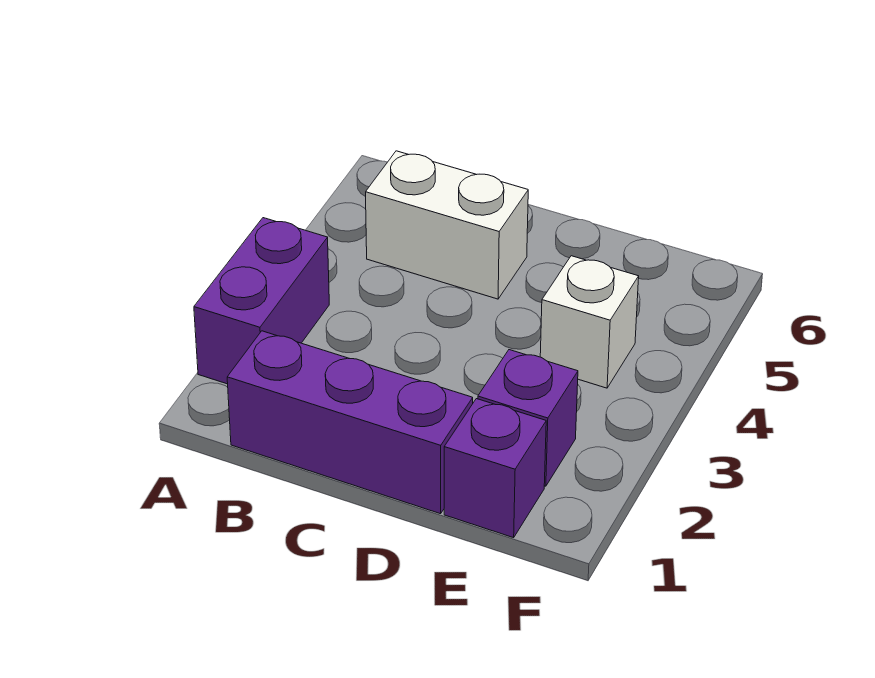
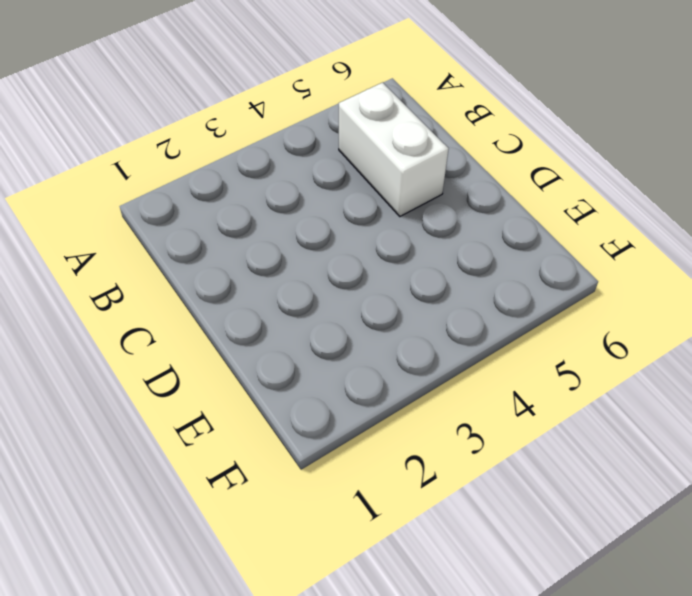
none -> purple 1x2 brick [194,218,329,384]
none -> purple 1x3 brick [227,331,473,514]

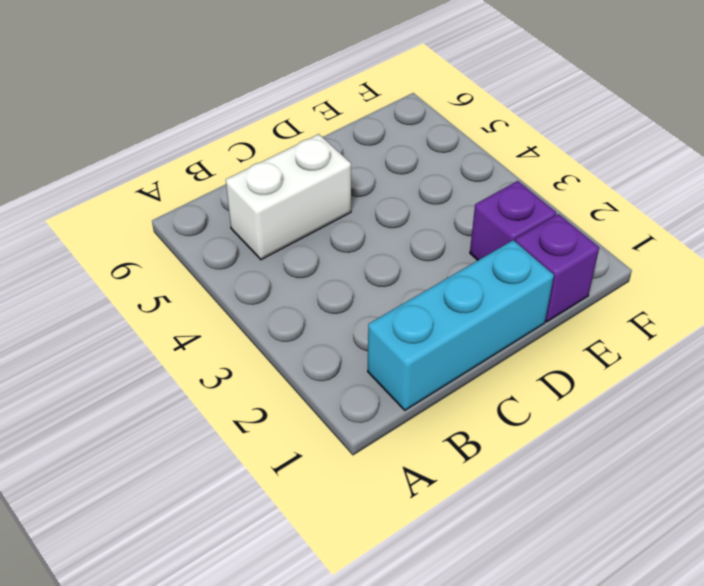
cyan 1x3 brick [368,240,554,410] -> purple 1x3 brick [227,331,473,514]
none -> purple 1x2 brick [194,218,329,384]
none -> white 1x1 brick [540,256,639,388]

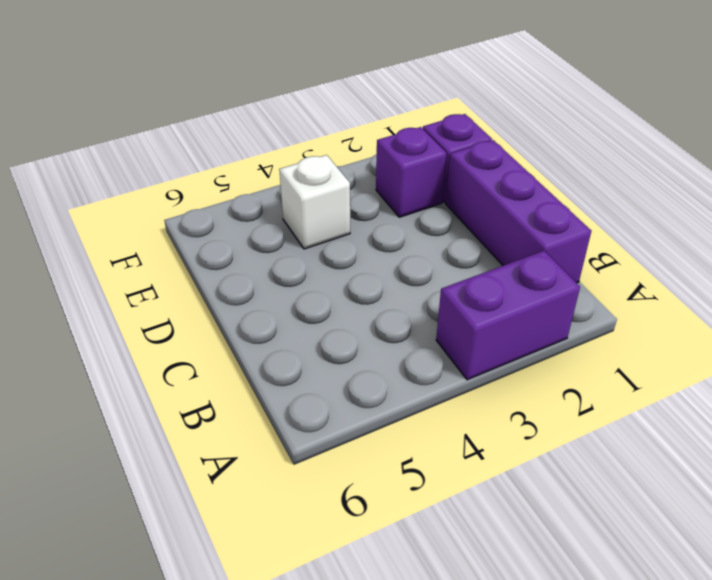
none -> white 1x2 brick [366,151,528,299]

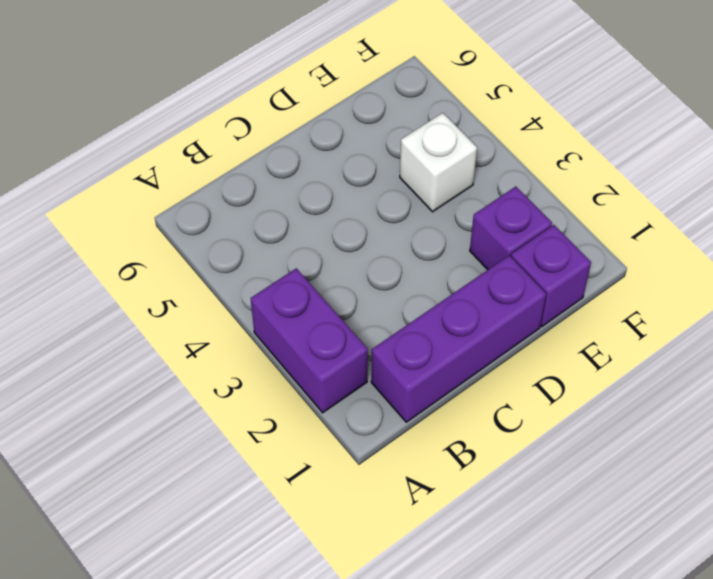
none -> white 1x2 brick [366,151,528,299]

